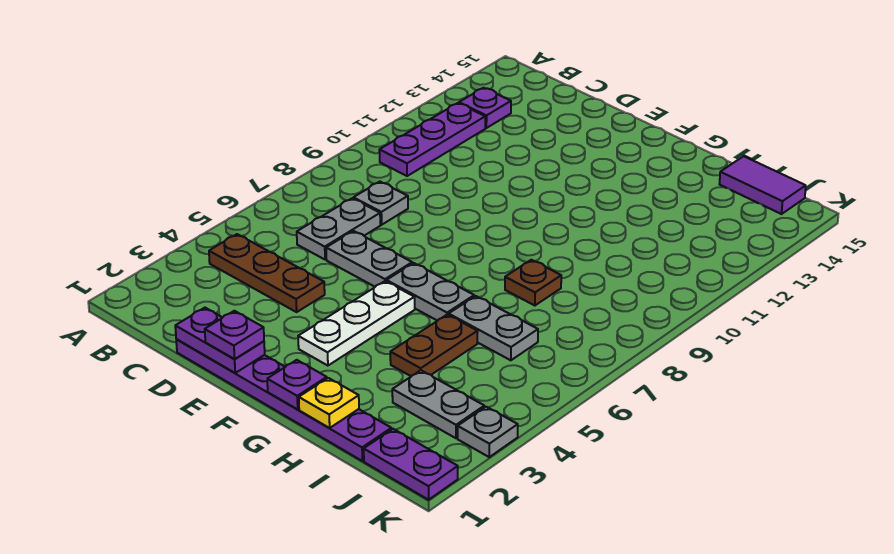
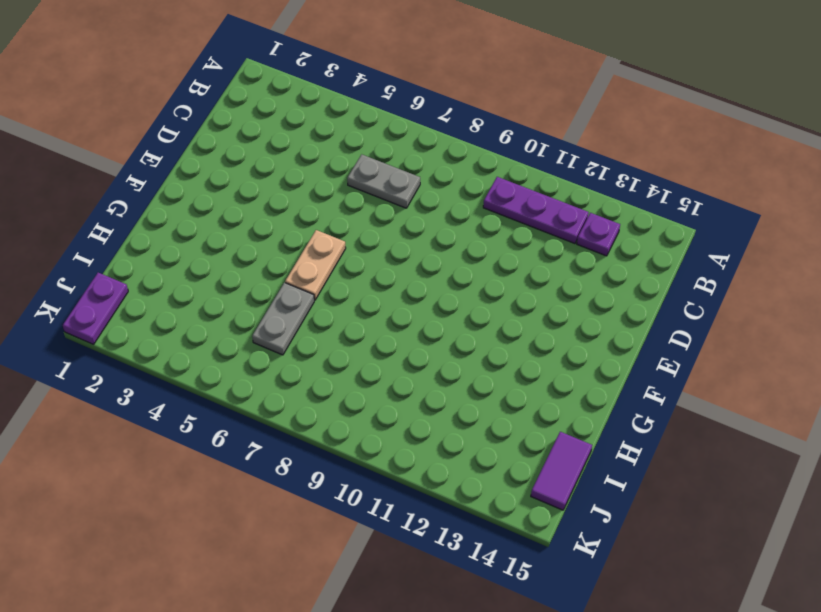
tan 1x2 plate [285,230,346,300] -> grey 1x2 plate [387,263,474,321]
none -> brown 1x3 plate [209,234,325,312]
none -> grey 1x1 plate [353,182,408,225]
none -> purple 1x6 plate [176,339,391,461]

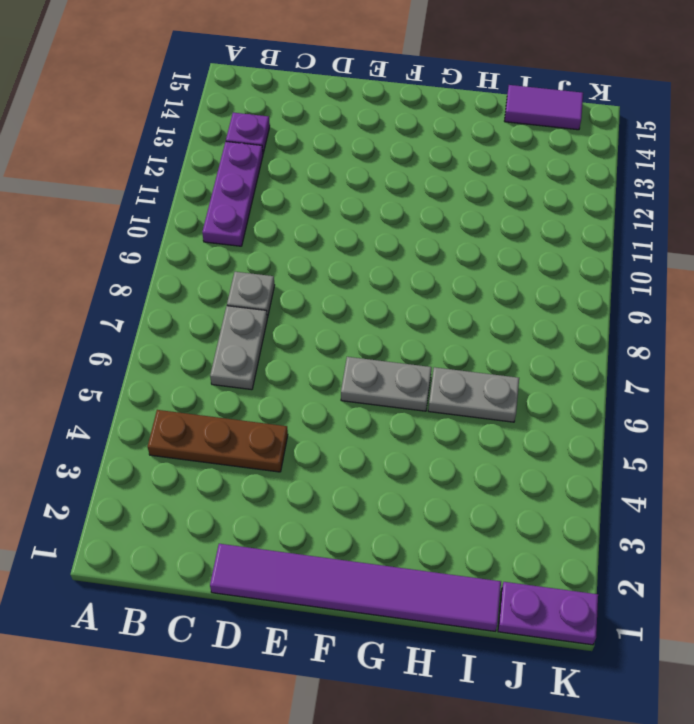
purple 1x6 tile [210,544,501,631] -> purple 1x6 plate [176,339,391,461]
none -> grey 1x2 plate [326,231,412,287]
none -> white 1x3 plate [298,281,415,366]
none -> brown 1x2 plate [390,315,478,376]

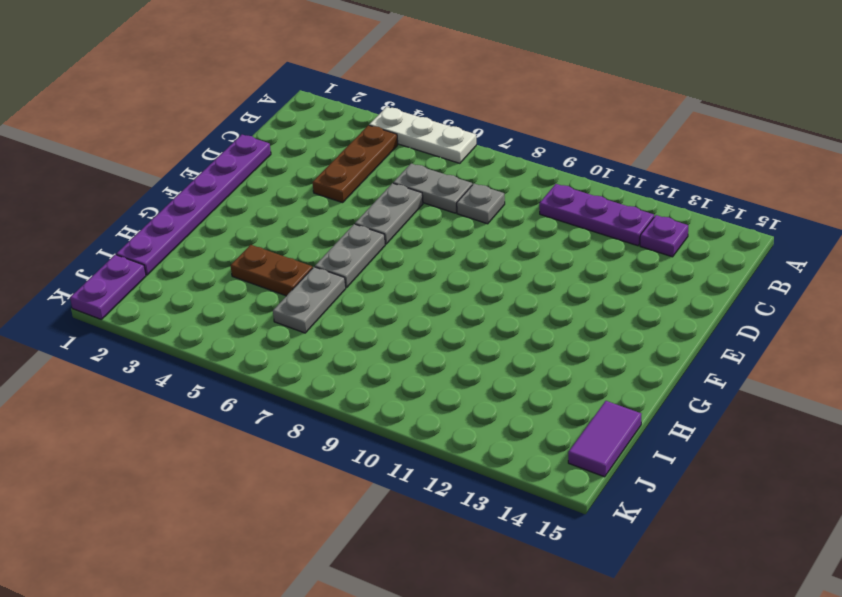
white 1x3 plate [369,107,476,163] -> white 1x3 plate moved to [298,281,415,366]
none -> brown 1x1 plate [505,260,561,306]
none -> grey 1x2 plate [392,370,484,438]
none -> grey 1x1 plate [458,407,518,457]

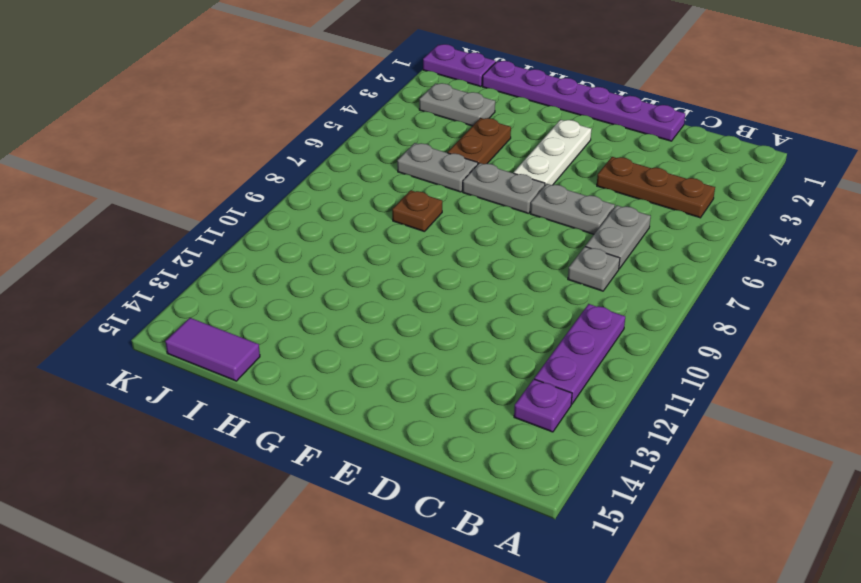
none -> grey 1x1 plate [458,407,518,457]
none -> purple 1x2 plate [175,308,265,373]
none -> purple 1x1 plate [267,360,327,410]

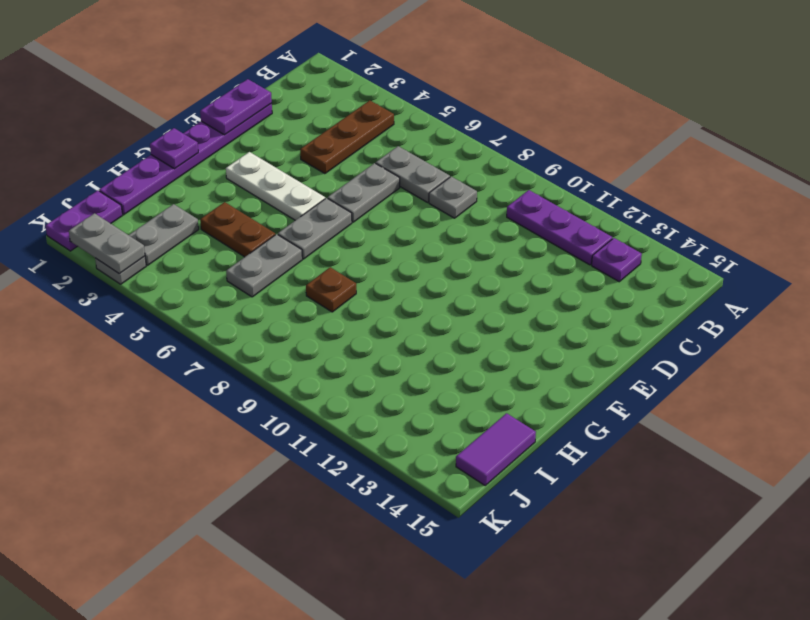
grey 1x2 plate [69,213,145,274] -> none
none -> yellow 1x1 plate [299,378,359,428]
none -> purple 1x1 plate [205,311,264,359]

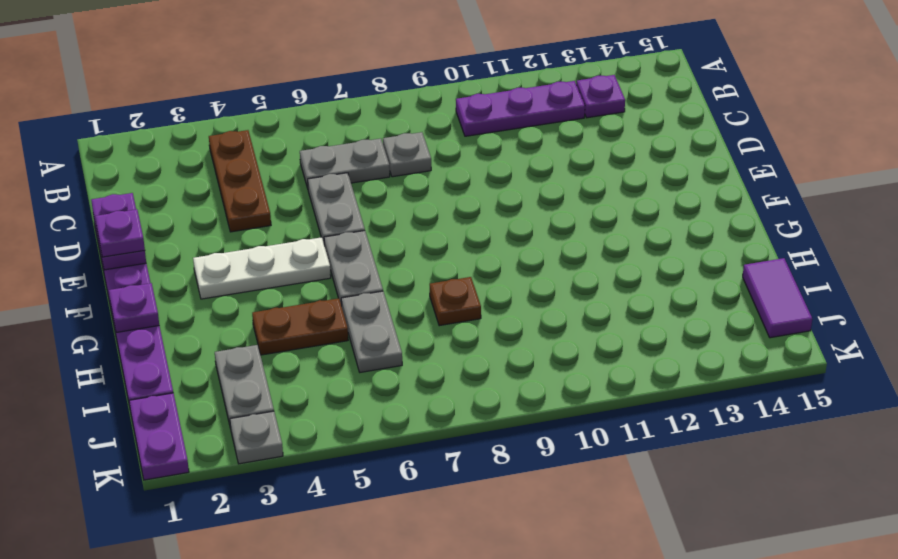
none -> yellow 1x1 plate [299,378,359,428]

